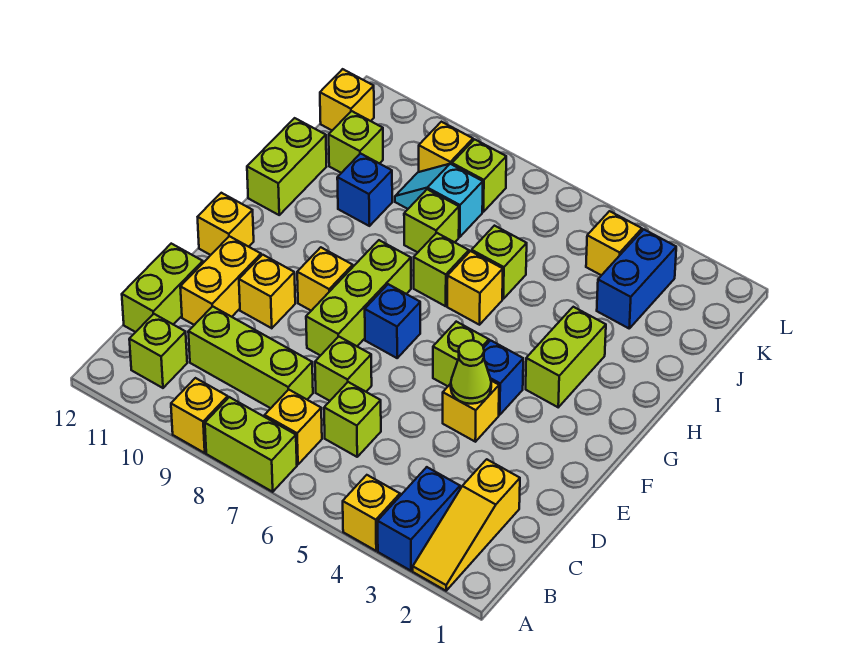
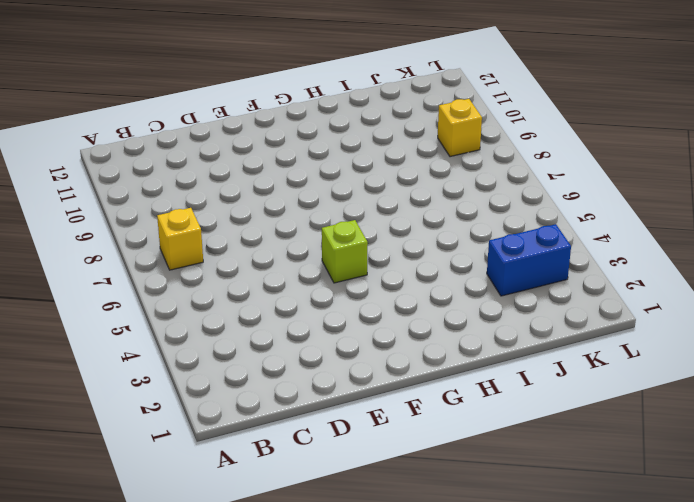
none -> yellow 1x3 slope [413,459,520,591]
none -> blue 1x2 brick [378,467,460,571]
none -> yellow 1x1 brick [343,475,400,551]
none -> lime 1x2 brick [205,397,297,492]

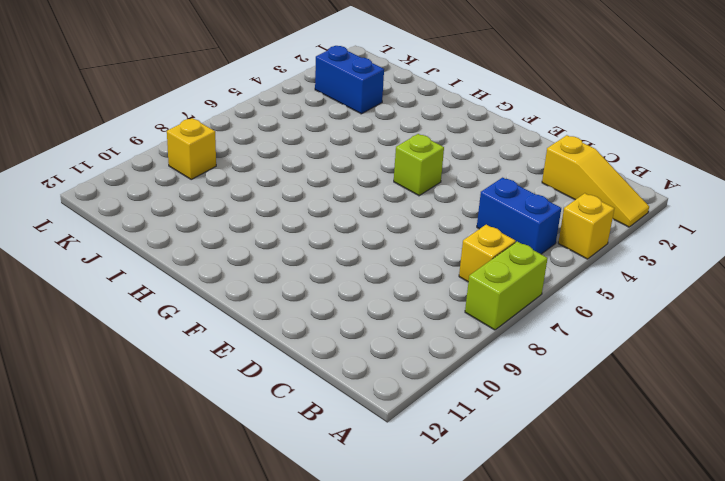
blue 1x2 brick [477,178,561,254] -> blue 1x2 brick moved to [378,467,460,571]
none -> yellow 1x1 brick [171,378,228,453]
none -> lime 1x1 brick [129,314,187,388]
none -> lime 1x1 brick [324,382,381,457]
none -> lime 1x3 brick [188,306,313,408]

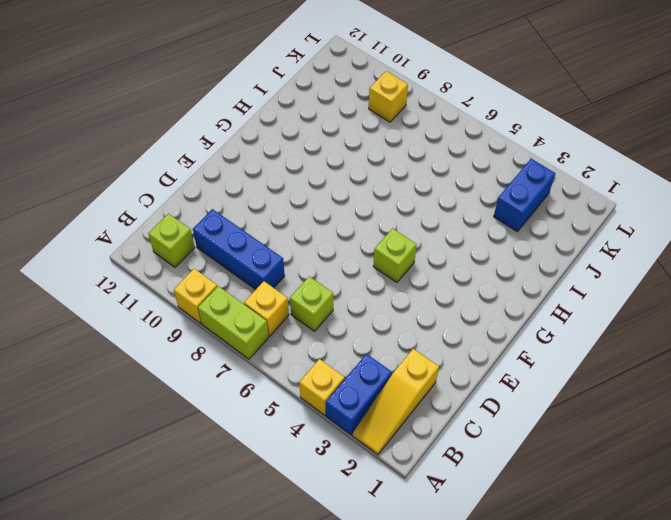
blue 1x3 brick [193,209,285,289] -> lime 1x3 brick [188,306,313,408]
none -> lime 1x2 brick [122,244,203,332]
none -> lime 1x1 brick [315,337,372,401]
none -> yellow 1x2 brick [180,236,261,325]
none -> yellow 1x1 brick [443,381,499,442]

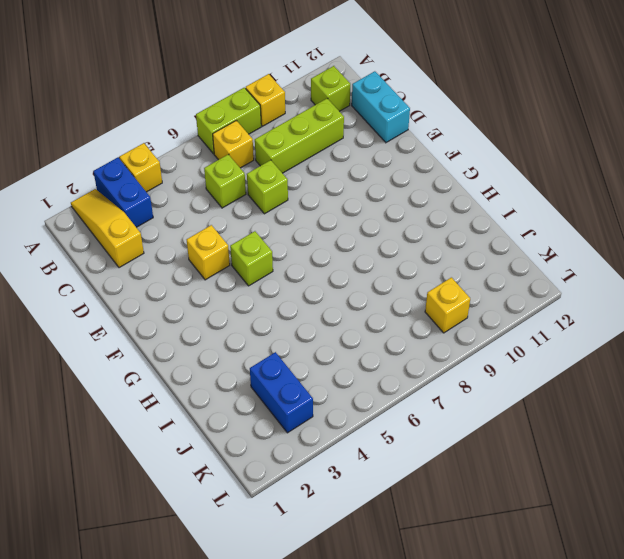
cyan 1x2 brick [352,71,410,143] -> lime 1x2 brick [122,244,203,332]
none -> yellow 1x2 brick [180,236,261,325]
none -> lime 1x3 brick [306,240,411,356]
none -> yellow 1x1 brick [239,255,295,328]
none -> blue 1x1 brick [484,340,523,415]

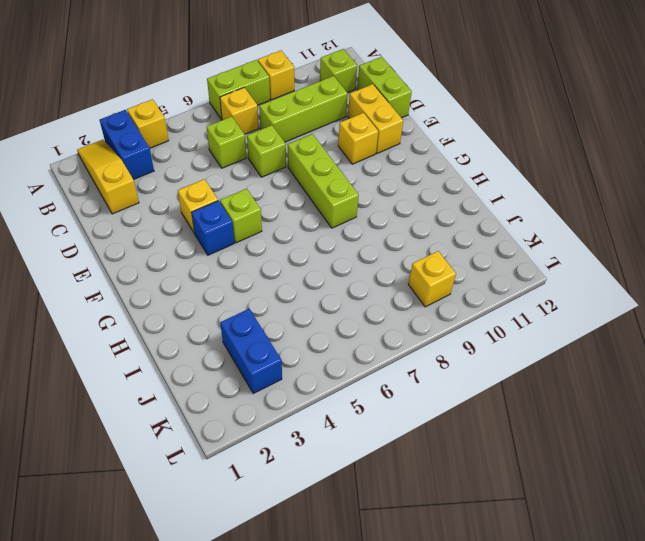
none -> blue 1x1 brick [365,284,420,358]
none -> yellow 1x1 brick [297,247,353,311]
none -> yellow 1x1 brick [198,193,254,255]
none -> lime 1x2 brick [526,307,606,407]

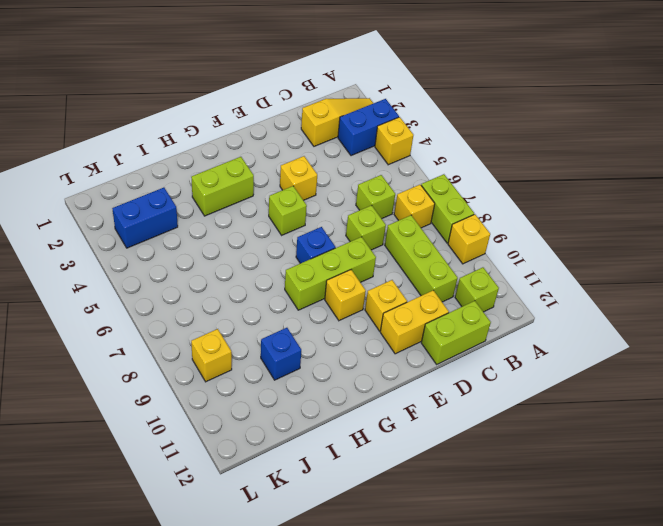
none -> blue 1x1 brick [484,340,523,415]
none -> yellow 1x1 brick [198,193,254,255]
none -> yellow 1x1 brick [447,251,503,325]
none -> lime 1x1 brick [414,233,469,306]

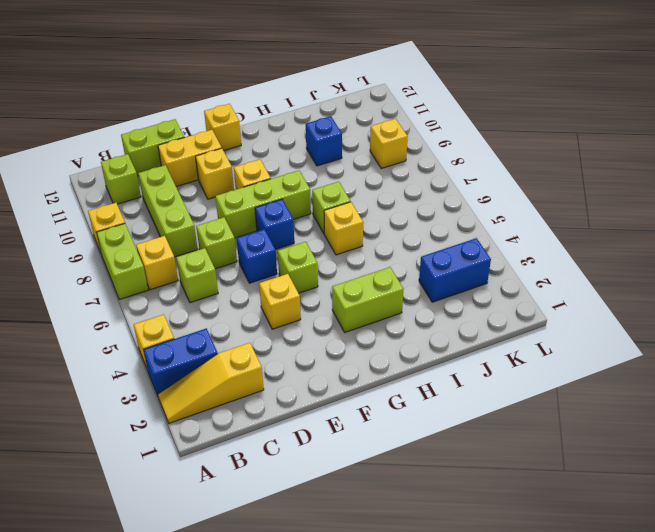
blue 1x1 brick [237,229,277,283] -> blue 1x1 brick moved to [484,340,523,415]
none -> lime 1x2 brick [247,118,327,215]
none -> lime 1x1 brick [472,226,527,299]
none -> lime 1x1 brick [404,189,459,252]
none -> cyan 1x2 slope [395,164,483,237]

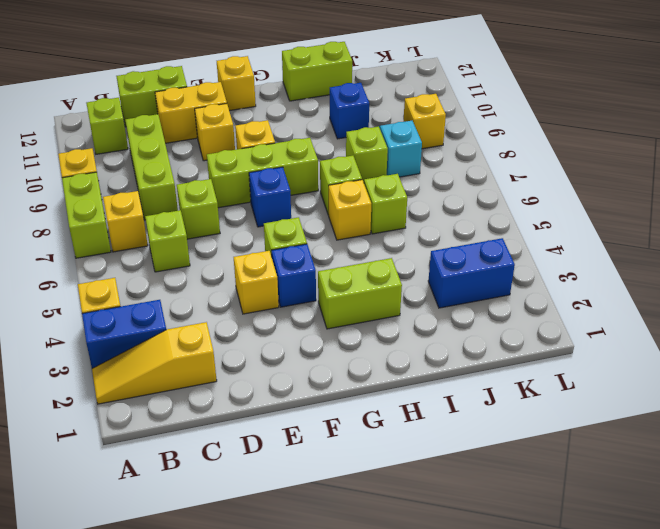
none -> lime 1x1 brick [329,111,383,173]
none -> yellow 1x1 brick [586,211,642,275]
none -> lime 1x1 brick [452,139,506,212]
none -> yellow 1x1 brick [320,69,374,130]

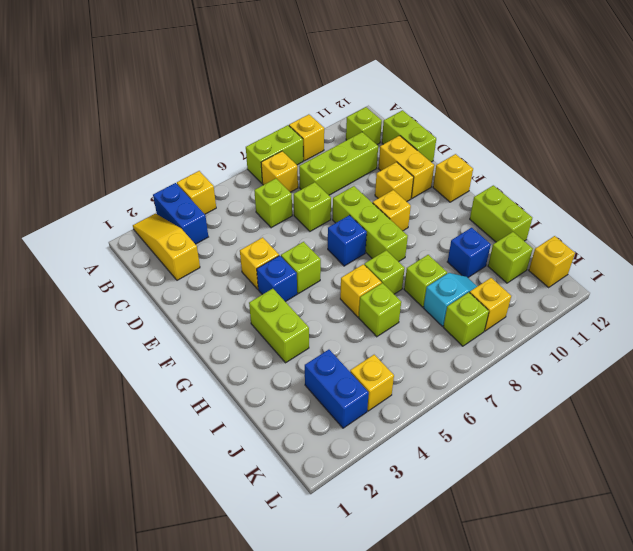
none -> lime 1x1 cone [451,340,491,404]

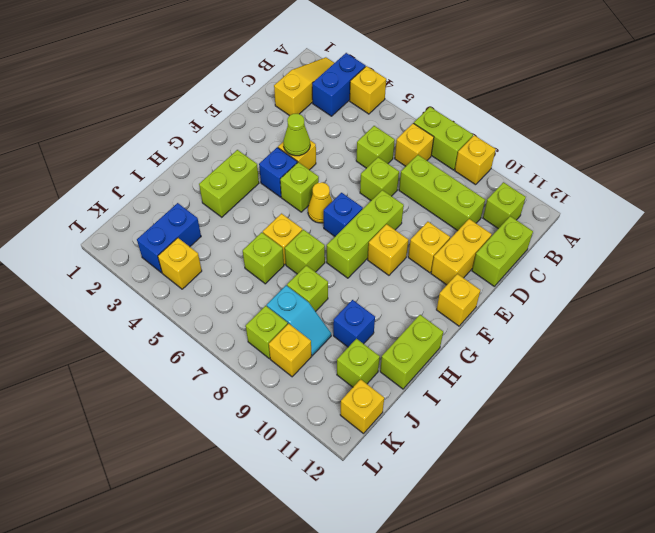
yellow 1x1 cone [308,182,332,223] -> none

